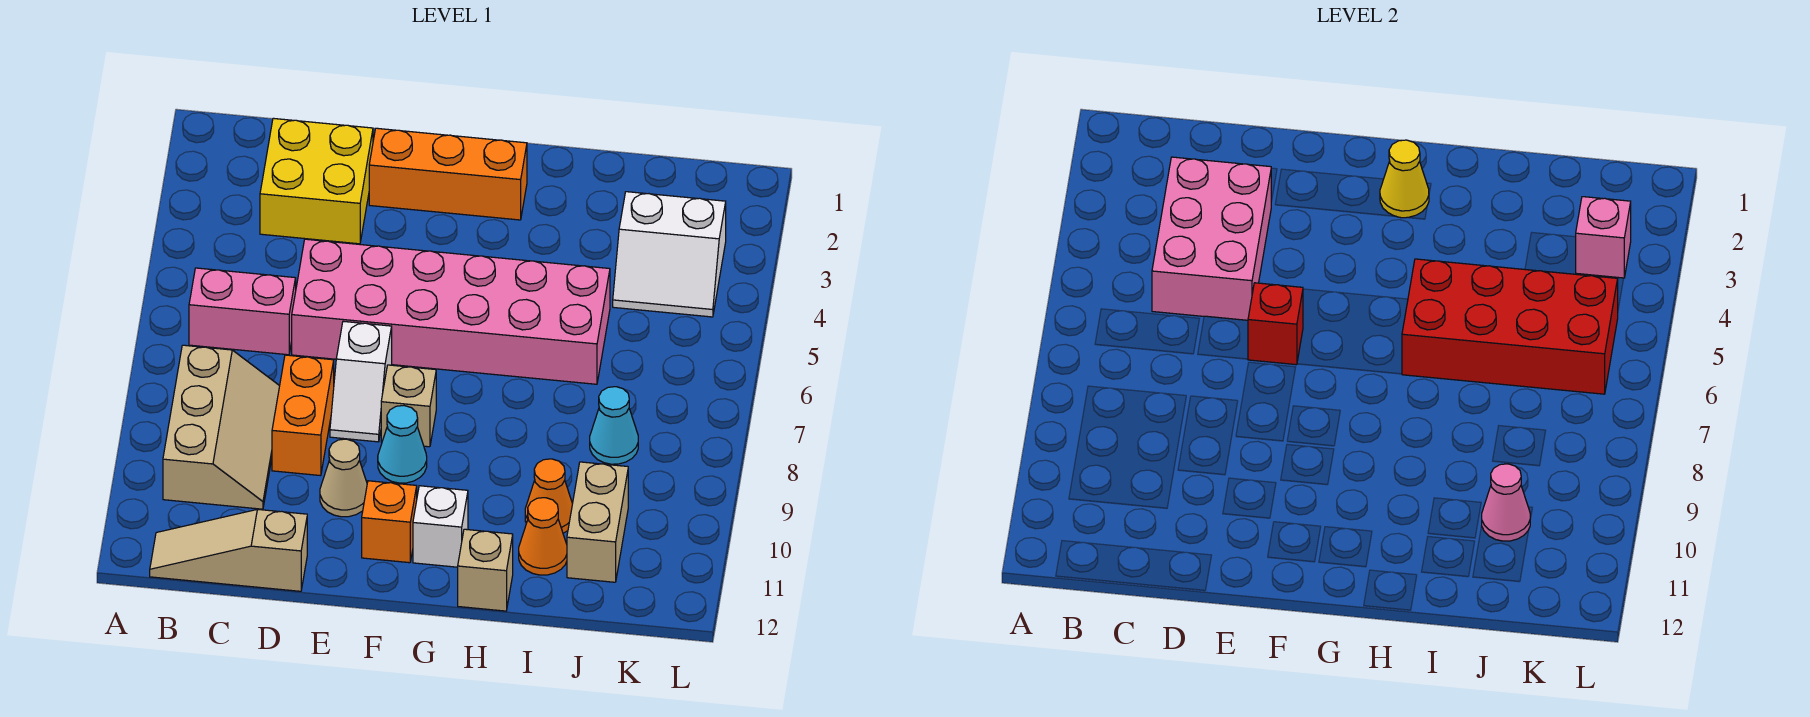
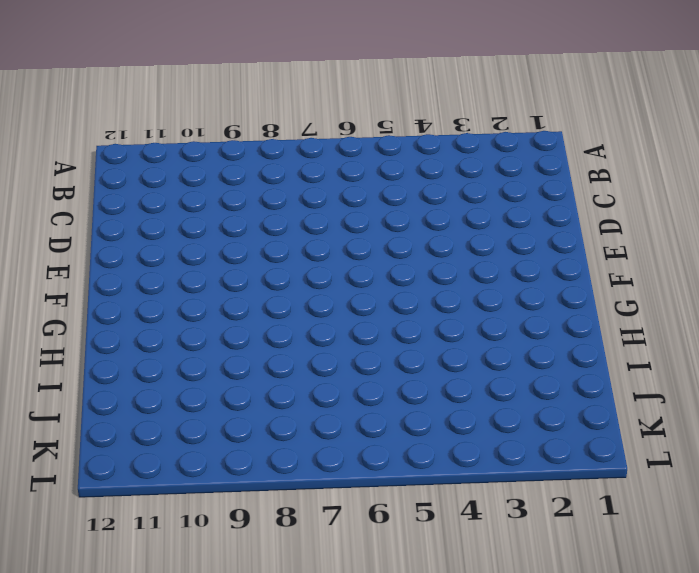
none -> pink 1x2 brick [189,268,296,355]
none -> tan 2x3 slope [163,345,280,509]
none -> tan 1x3 slope [150,509,307,591]

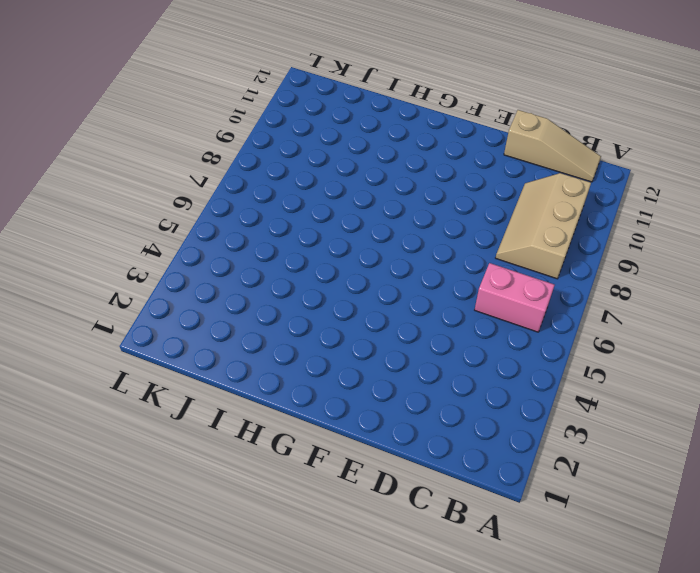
none -> yellow 2x2 brick [260,118,373,244]
none -> pink 2x6 brick [292,239,610,384]
none -> orange 1x2 brick [272,355,334,476]

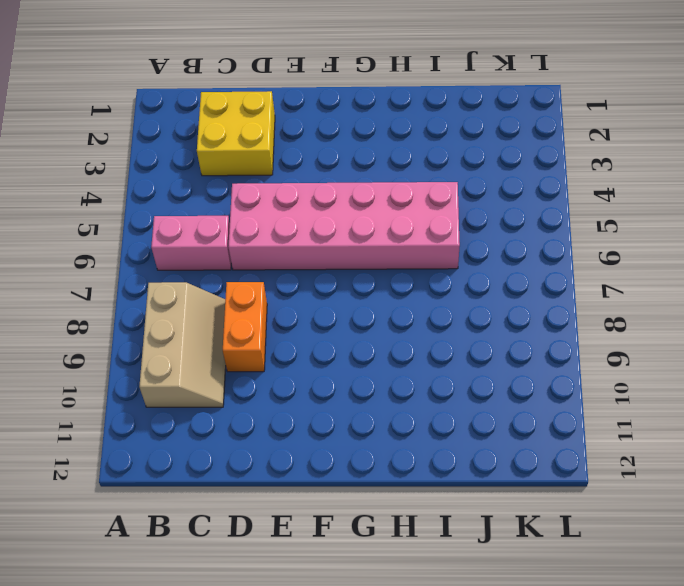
none -> tan 1x3 slope [150,509,307,591]
none -> orange 1x3 brick [369,128,527,220]
none -> white 1x2 slope [330,321,392,442]

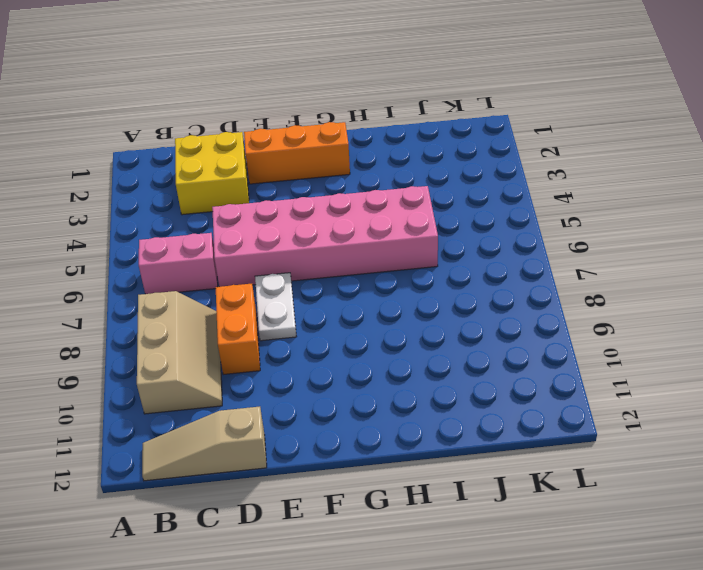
white 1x2 plate [255,273,296,341] -> white 1x2 slope [330,321,392,442]
none -> tan 1x1 cone [320,439,367,517]
none -> tan 1x1 brick [381,365,436,447]
none -> cyan 1x1 cone [378,406,427,483]

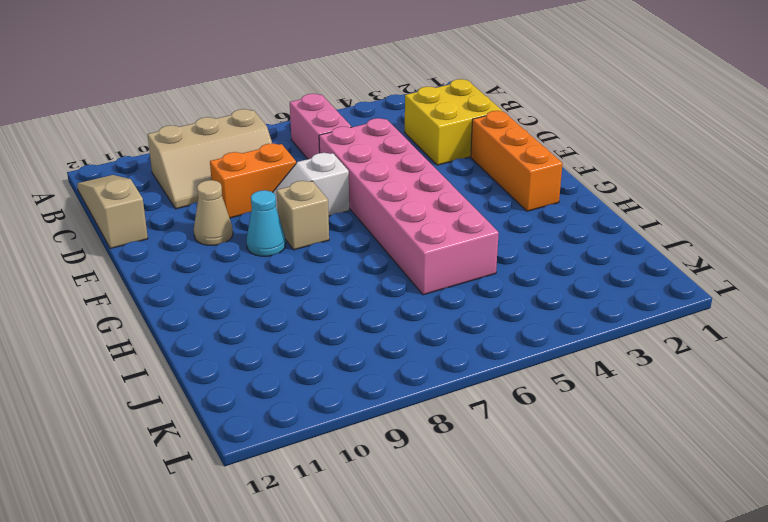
none -> orange 1x1 brick [362,481,417,563]
none -> white 1x1 brick [413,486,468,567]
none -> tan 1x1 brick [458,529,513,611]

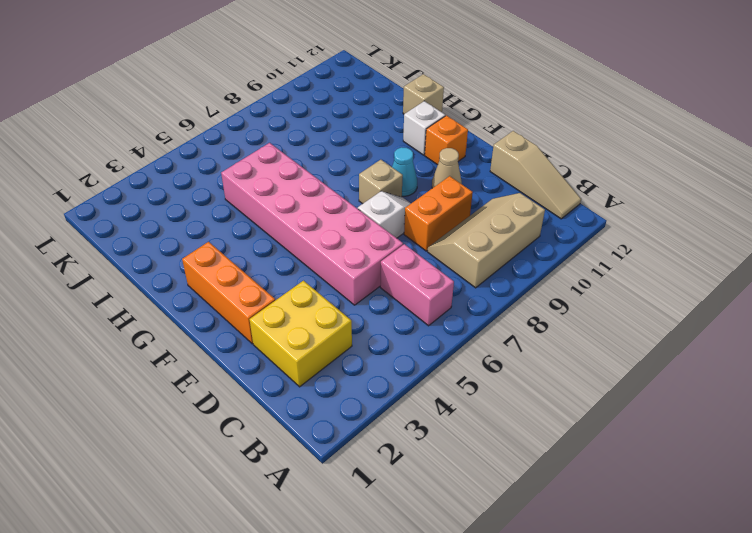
none -> orange 1x1 cone [525,459,573,533]
none -> orange 1x1 cone [519,498,567,575]
none -> white 2x2 slope [613,192,726,317]

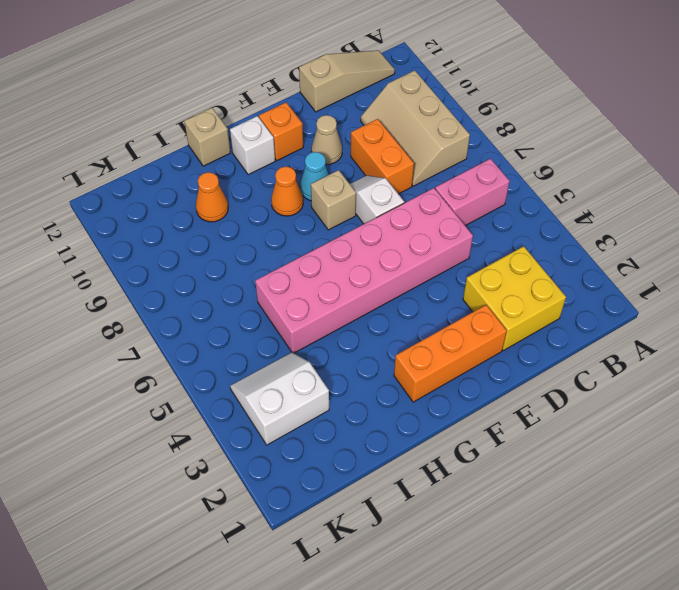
orange 1x1 cone [271,167,303,216] -> orange 1x1 cone moved to [519,498,567,575]
none -> cyan 1x1 cone [590,387,638,464]
none -> tan 1x2 brick [567,462,628,582]
none -> pink 2x3 brick [1152,157,1271,320]

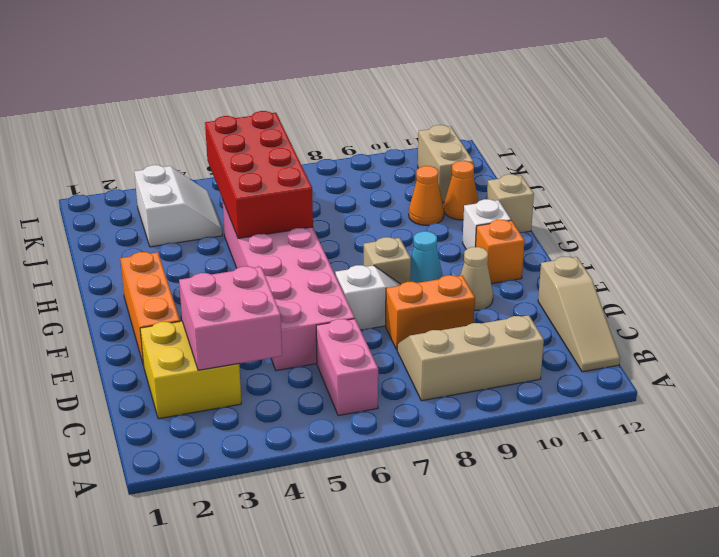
pink 2x2 brick [179,266,282,370] -> pink 2x3 brick [1152,157,1271,320]
tan 1x2 brick [418,125,473,202] -> tan 1x2 brick turned to [567,462,628,582]
none -> cyan 1x1 cone [590,387,638,464]
none -> red 1x1 brick [1248,283,1303,365]
none -> yellow 1x1 cone [1380,140,1429,218]

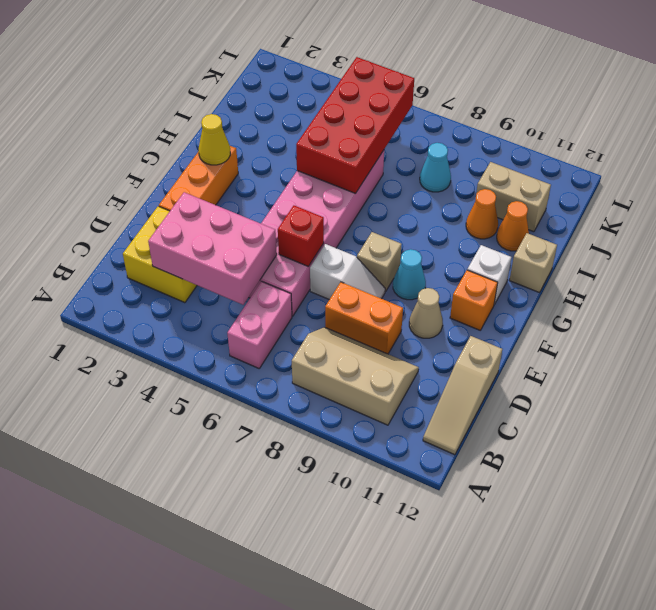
none -> white 2x2 slope [613,192,726,317]
none -> pink 1x1 cone [1482,464,1530,541]
none -> pink 1x1 brick [1576,197,1631,278]

